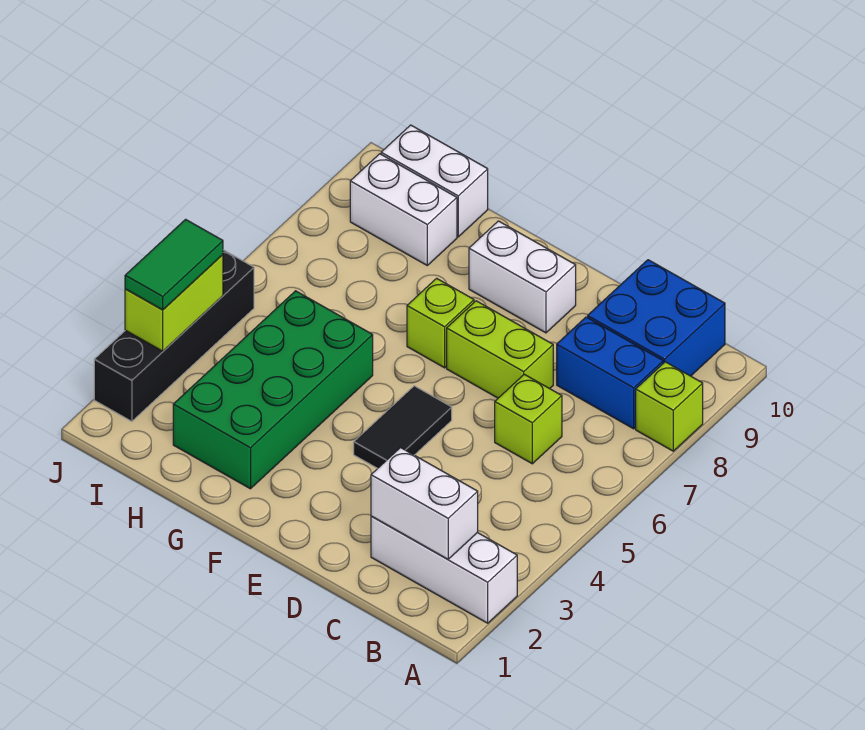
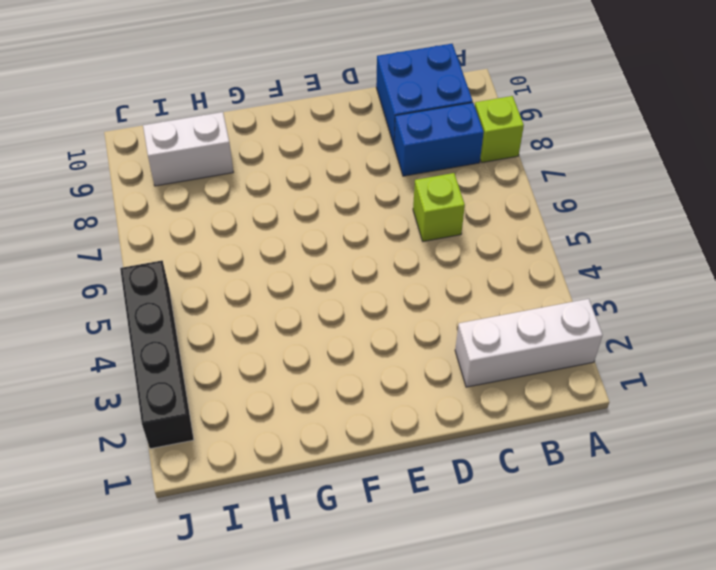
none -> lime 1x2 brick [447,301,553,398]
none -> black 1x2 tile [354,386,452,469]
none -> white 1x2 brick [469,221,576,333]

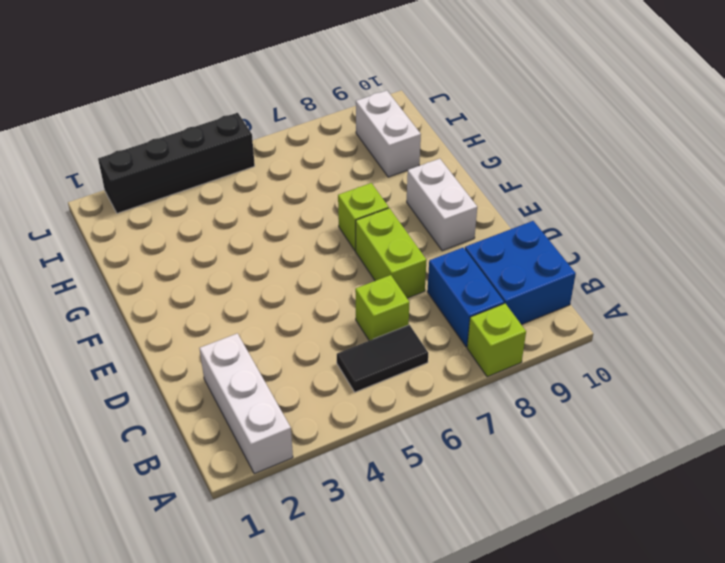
black 1x2 tile [337,325,428,392] -> black 1x2 tile moved to [354,386,452,469]
none -> green 2x4 brick [173,291,373,489]
none -> white 1x2 brick [381,125,488,237]
none -> white 1x2 brick [371,448,478,559]

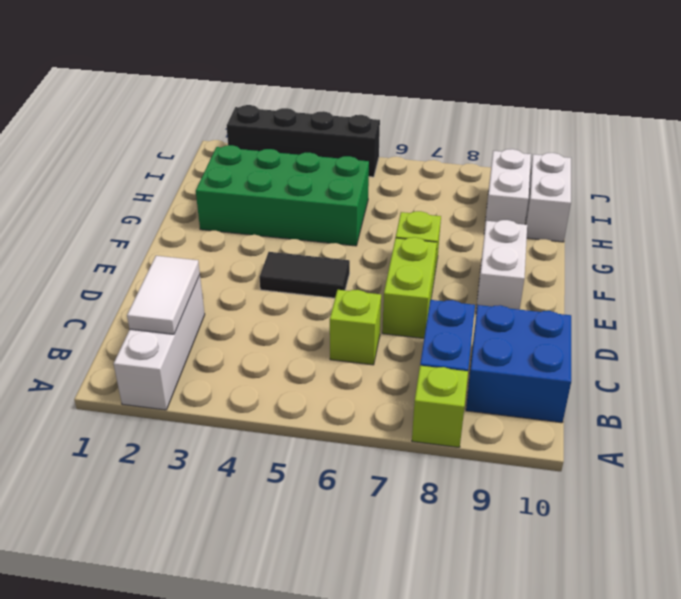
white 1x2 tile [127,256,200,334] -> white 1x2 brick [371,448,478,559]
none -> lime 1x2 brick [125,255,223,351]
none -> green 1x2 tile [125,219,223,310]

